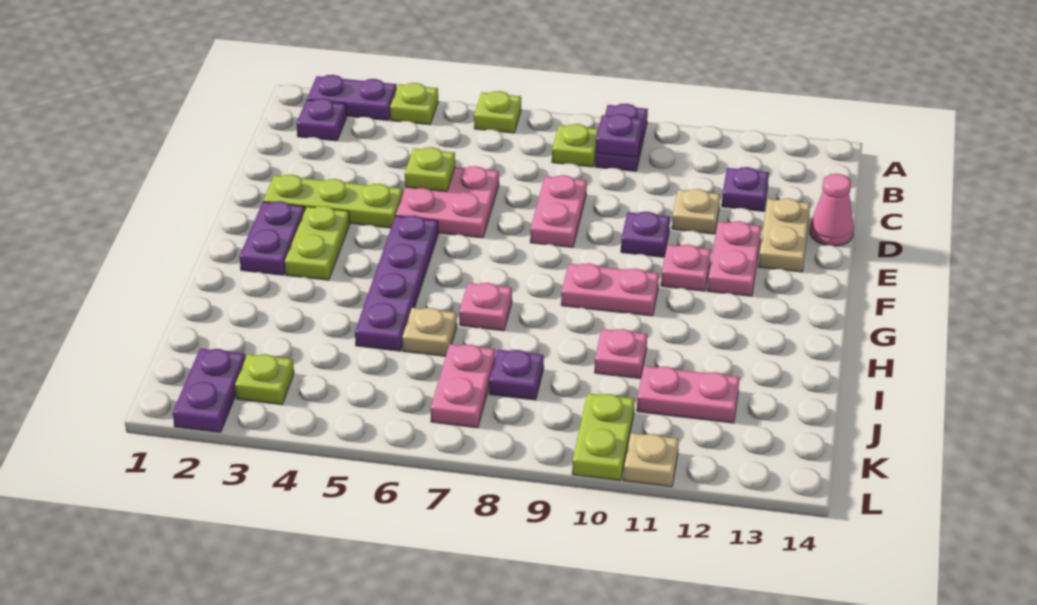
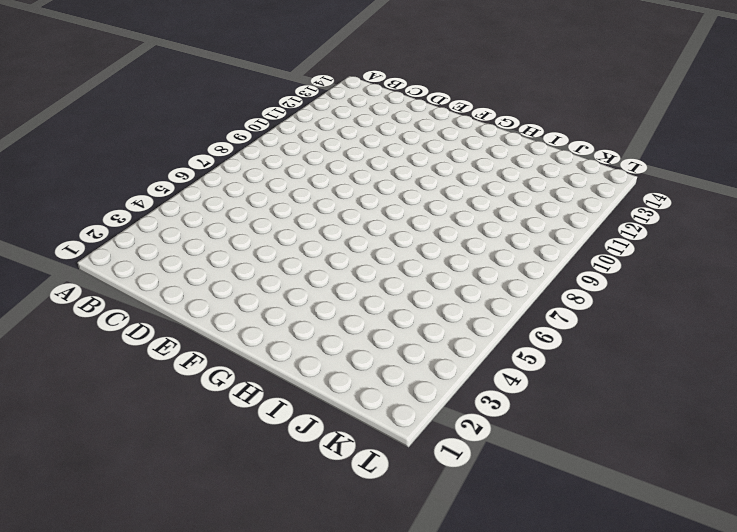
none -> purple 1x2 plate [307,75,397,120]
none -> lime 1x1 plate [390,83,438,124]
none -> lime 1x1 plate [474,91,521,133]
none -> purple 1x2 plate [595,104,648,171]

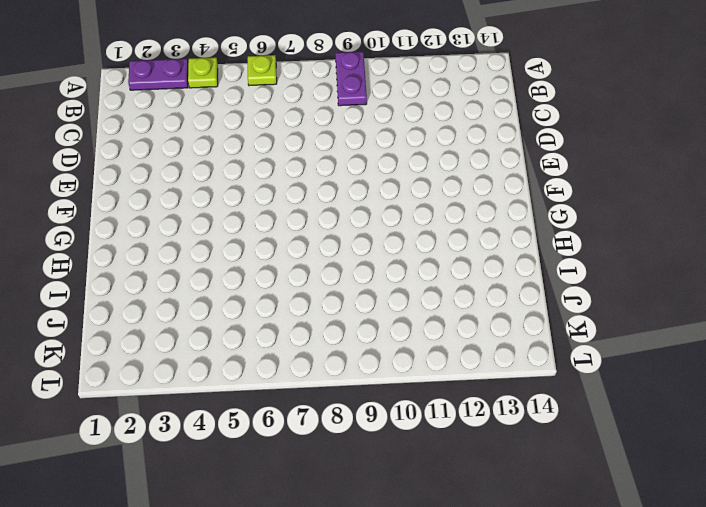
none -> purple 1x1 plate [296,99,347,141]
none -> lime 1x1 plate [552,124,598,167]
none -> purple 1x1 plate [722,167,769,211]
none -> pink 2x2 plate [396,166,499,238]

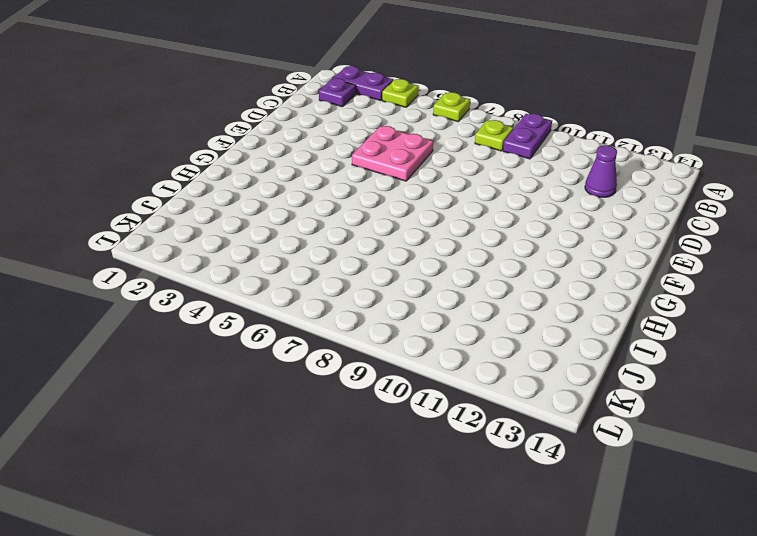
purple 1x1 cone [585,145,617,197] -> purple 1x1 plate [722,167,769,211]
none -> pink 1x2 plate [530,175,587,247]
none -> tan 1x1 plate [672,189,720,234]
none -> tan 1x2 plate [759,198,810,272]
none -> pink 1x1 cone [810,174,854,246]

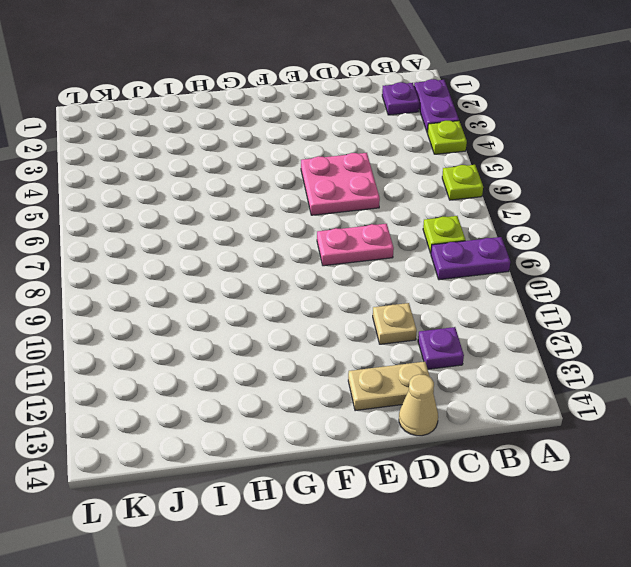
tan 1x1 cone [399,374,438,436] -> pink 1x1 cone [810,174,854,246]
none -> lime 1x3 plate [263,174,403,228]
none -> purple 1x1 plate [621,212,670,257]
none -> pink 1x2 plate [708,221,761,296]
none -> purple 1x2 plate [239,201,305,275]

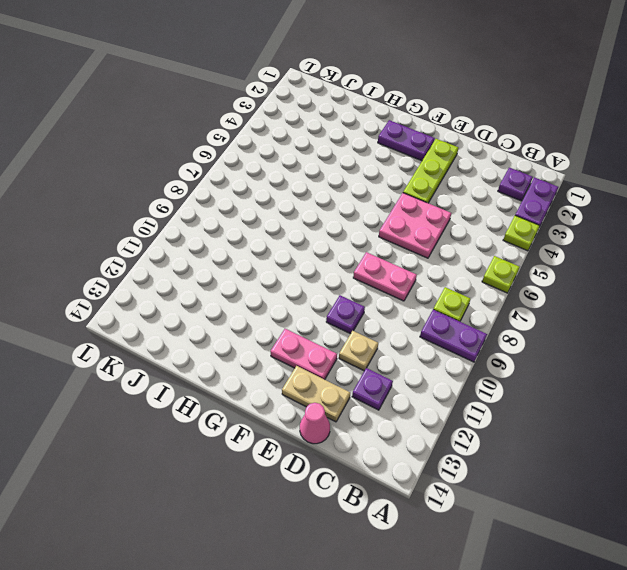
none -> lime 1x2 plate [285,206,350,280]
none -> purple 1x4 plate [355,215,438,351]
none -> pink 1x1 plate [661,244,711,291]
none -> pink 1x2 plate [561,263,659,316]

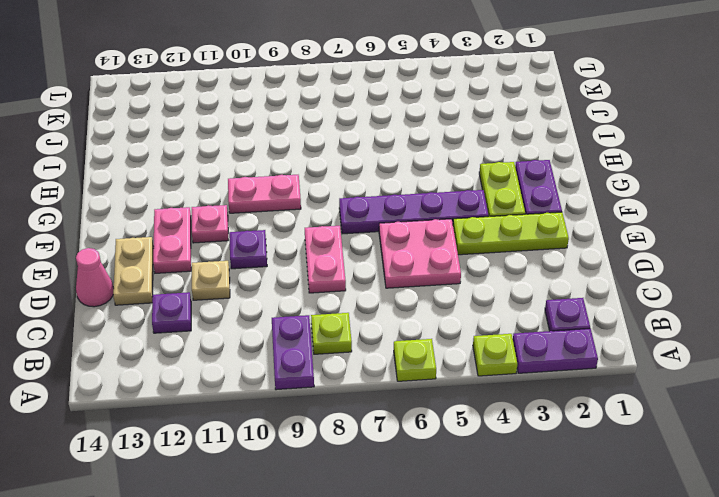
purple 1x4 plate [339,190,488,234] -> purple 1x4 plate turned to [355,215,438,351]
none -> pink 1x1 plate [459,283,512,331]
none -> tan 1x1 plate [402,308,457,356]
none -> pink 1x1 plate [595,329,647,378]
none -> pink 1x2 plate [431,344,495,428]

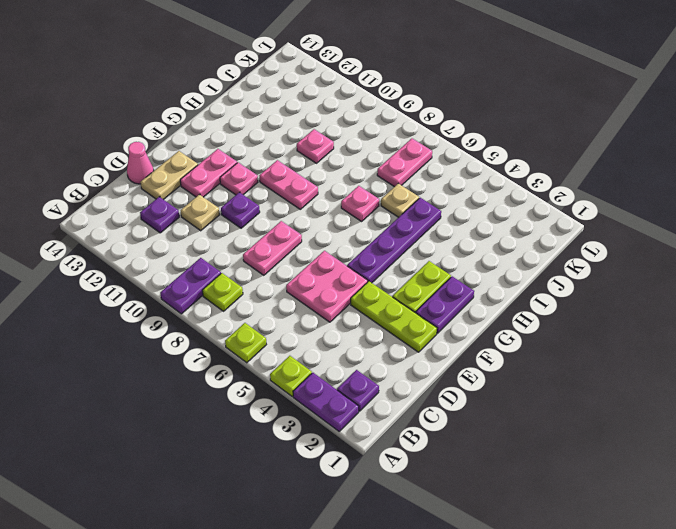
none -> purple 1x1 plate [489,350,544,400]
none -> pink 1x2 plate [637,366,740,423]
none -> purple 1x2 plate [173,349,246,432]
none -> lime 1x1 plate [235,354,294,404]

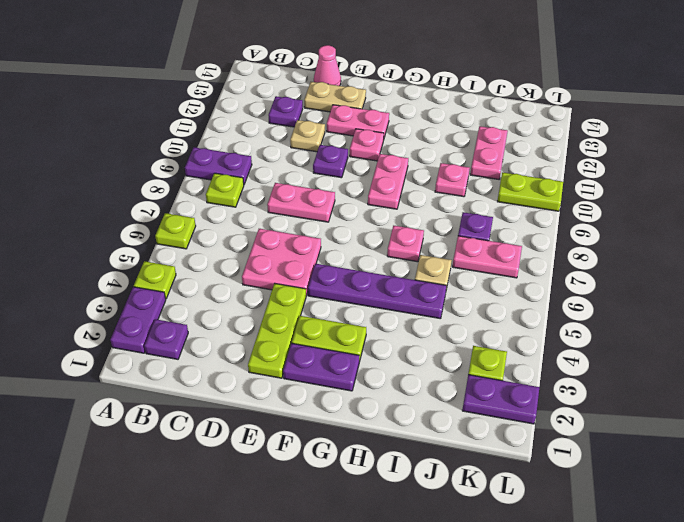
none -> tan 1x1 plate [623,433,679,487]
none -> purple 1x1 plate [596,114,643,157]
none -> lime 1x1 plate [405,147,455,191]

